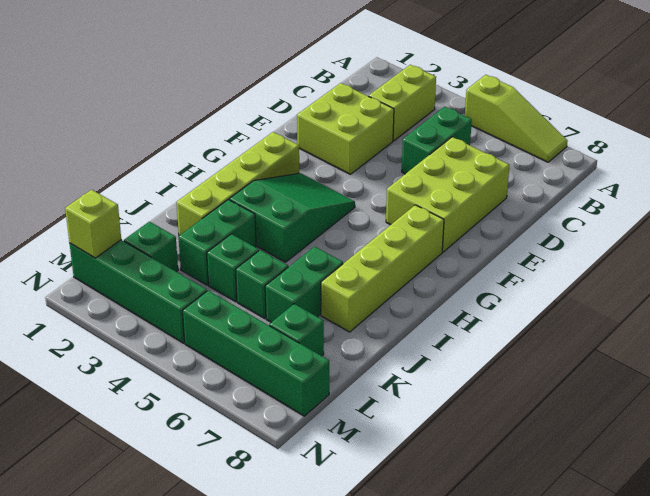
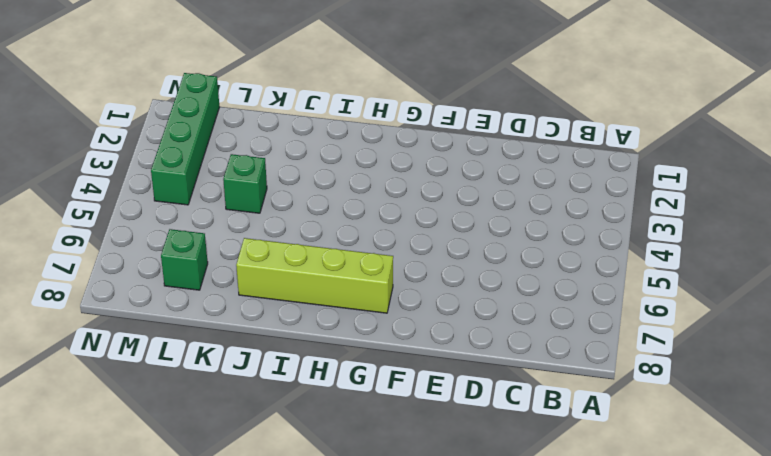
none -> lime 1x3 slope [465,75,568,162]
none -> lime 1x2 brick [369,65,436,141]
none -> green 1x2 brick [402,107,472,174]

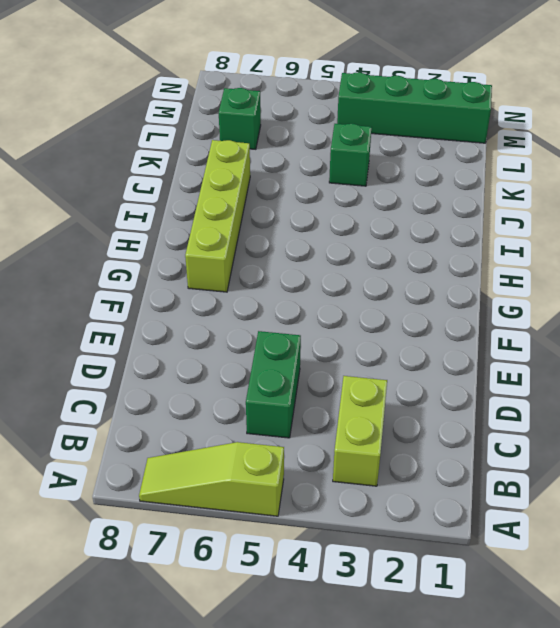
none -> lime 2x2 brick [297,83,394,174]
none -> lime 2x3 brick [386,137,510,252]
none -> lime 1x4 brick [177,132,299,235]

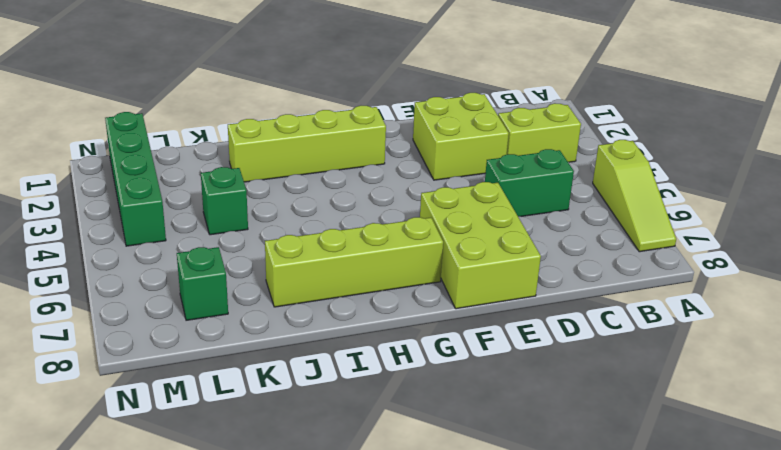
lime 2x3 brick [420,182,541,309] -> lime 2x3 brick turned to [386,137,510,252]
none -> green 2x3 slope [229,173,355,262]
none -> green 1x2 brick [178,200,256,285]
none -> green 1x2 brick [265,246,343,322]

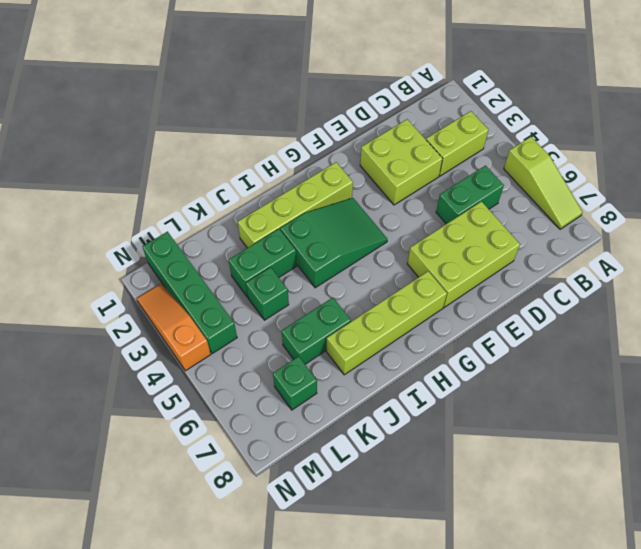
orange 1x3 slope [137,283,211,371] -> none
none -> green 1x1 brick [236,250,288,319]
none -> green 1x1 brick [124,222,178,272]
none -> green 1x4 brick [183,290,329,416]

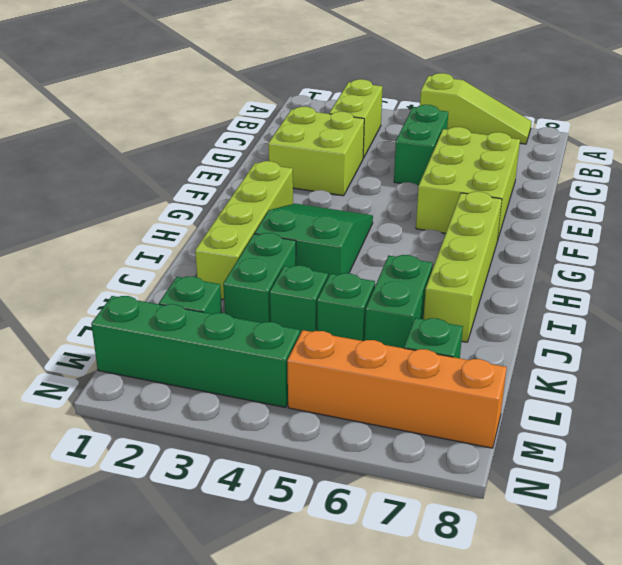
orange 1x4 brick [287,330,507,448] -> green 1x4 brick [183,290,329,416]
none -> lime 1x1 brick [65,190,121,258]

